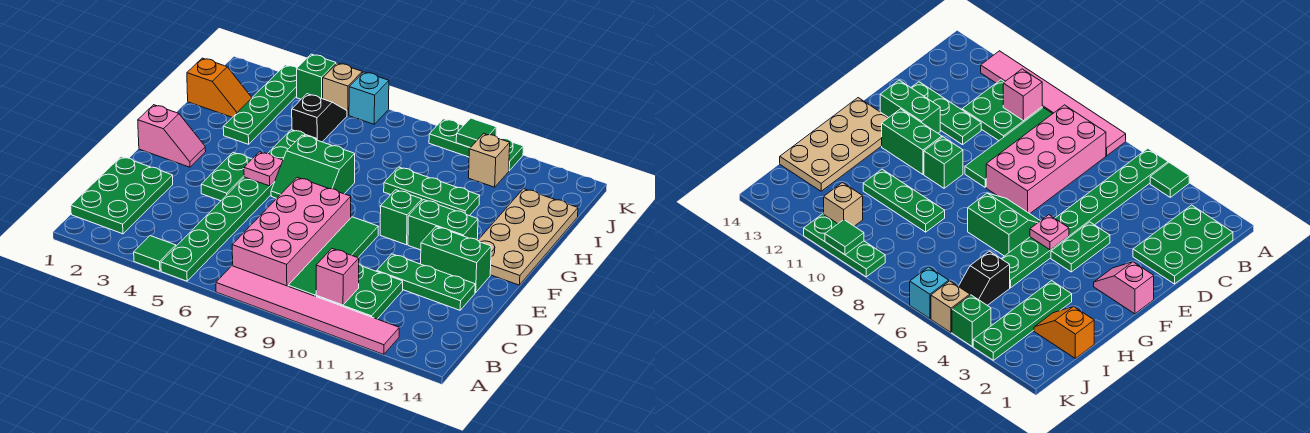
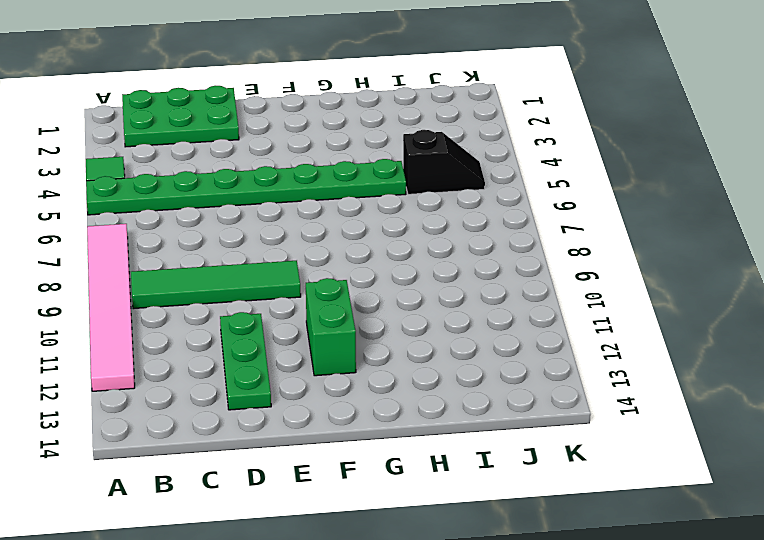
none -> pink 2x4 brick [232,177,351,286]
none -> green 2x2 plate [316,264,403,319]
none -> green 1x2 plate [201,152,252,201]

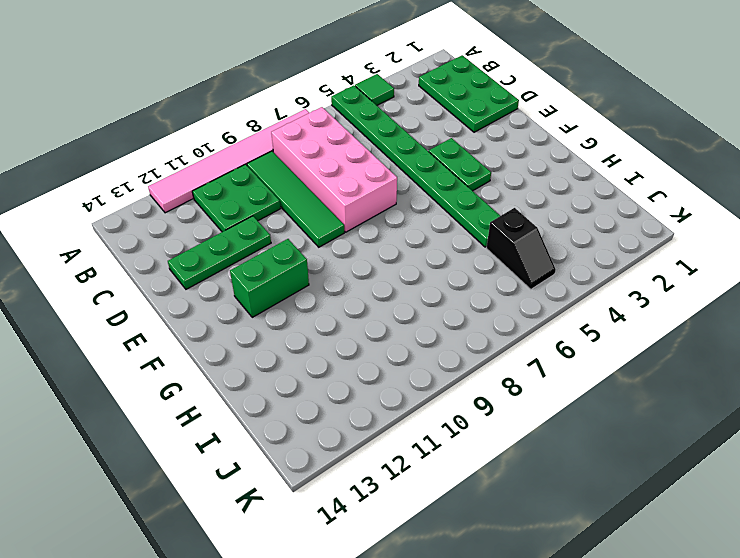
none -> green 1x2 brick [421,227,491,293]
none -> pink 1x2 slope [138,105,206,167]
none -> green 2x2 slope [271,135,355,198]

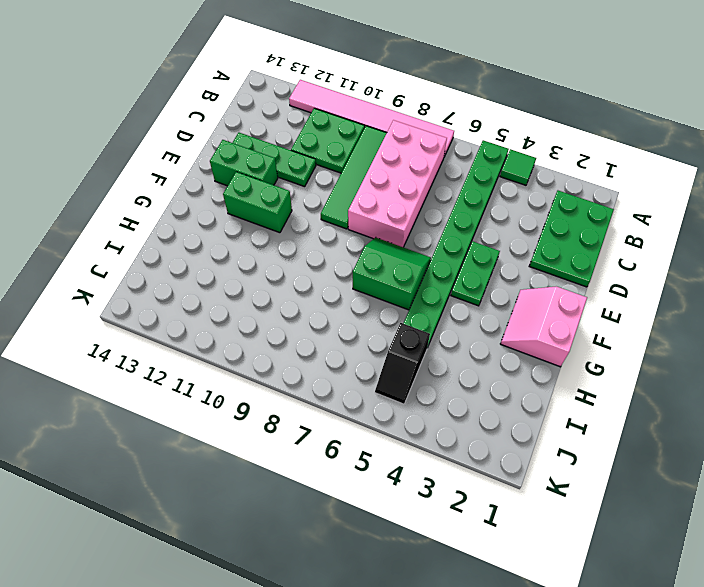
pink 2x2 slope [500,287,587,367] -> pink 1x2 slope [138,105,206,167]
none -> green 1x1 brick [380,190,422,245]
none -> tan 2x4 plate [478,189,578,285]
none -> green 1x4 plate [223,65,297,144]

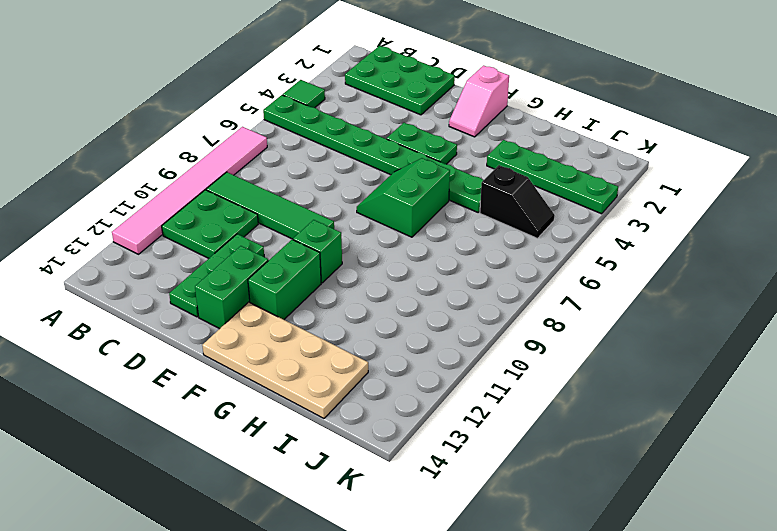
none -> pink 2x4 brick [232,177,351,286]
none -> green 1x3 plate [384,167,480,216]
none -> orange 1x2 slope [187,58,252,117]

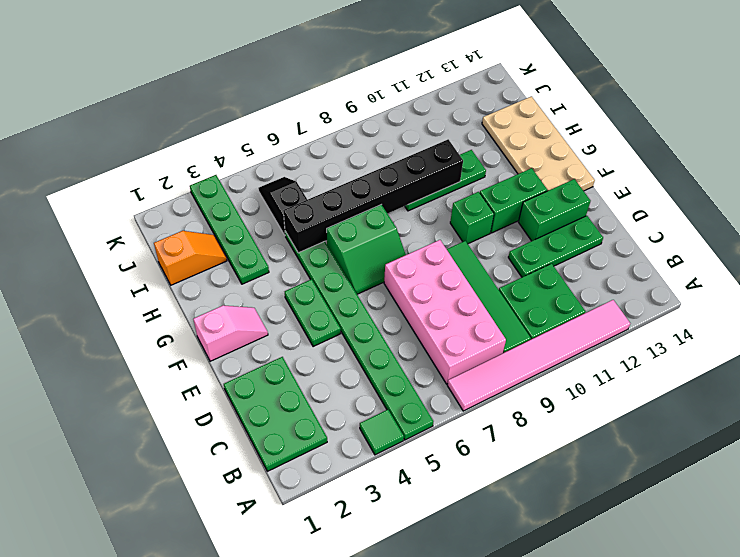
black 1x6 brick [283,139,463,253] -> none
none -> tan 1x1 brick [469,133,510,187]
none -> green 1x1 brick [297,54,336,99]
none -> tan 1x1 brick [323,63,362,115]

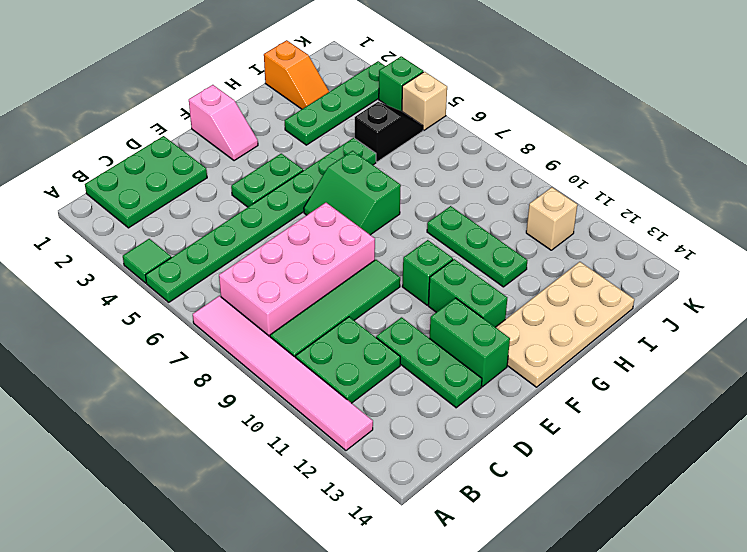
none -> cyan 1x1 brick [349,72,389,124]
none -> green 1x3 plate [429,119,523,171]
none -> pink 1x1 brick [316,249,359,305]

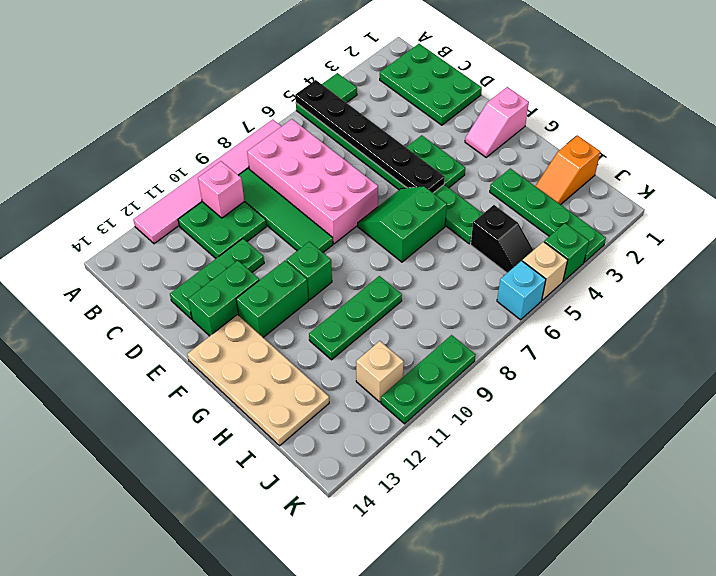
black 1x6 plate [295,80,445,193] -> pink 1x1 plate [244,152,283,186]
none -> green 1x1 tile [456,118,496,148]

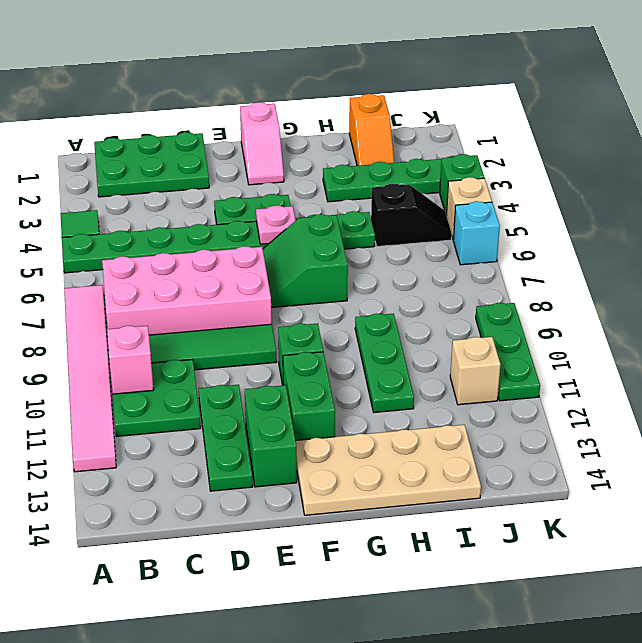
none -> green 1x1 tile [456,118,496,148]

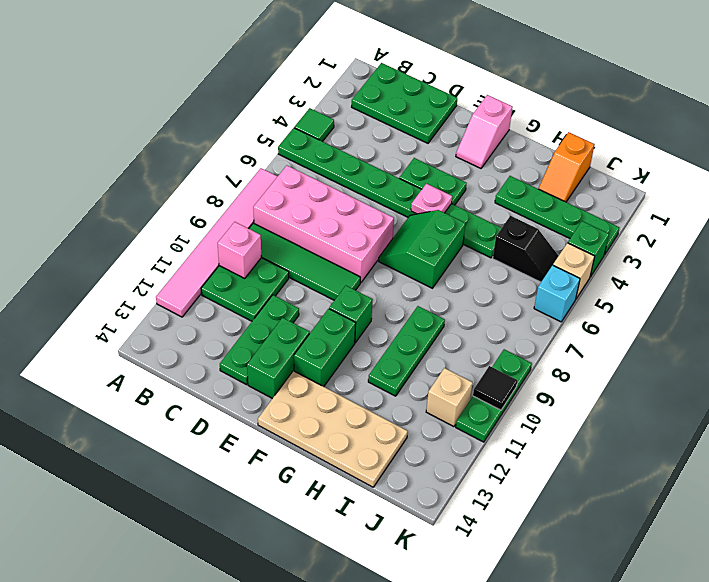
black 1x1 tile [473,366,517,410] -> green 1x1 tile [456,118,496,148]

